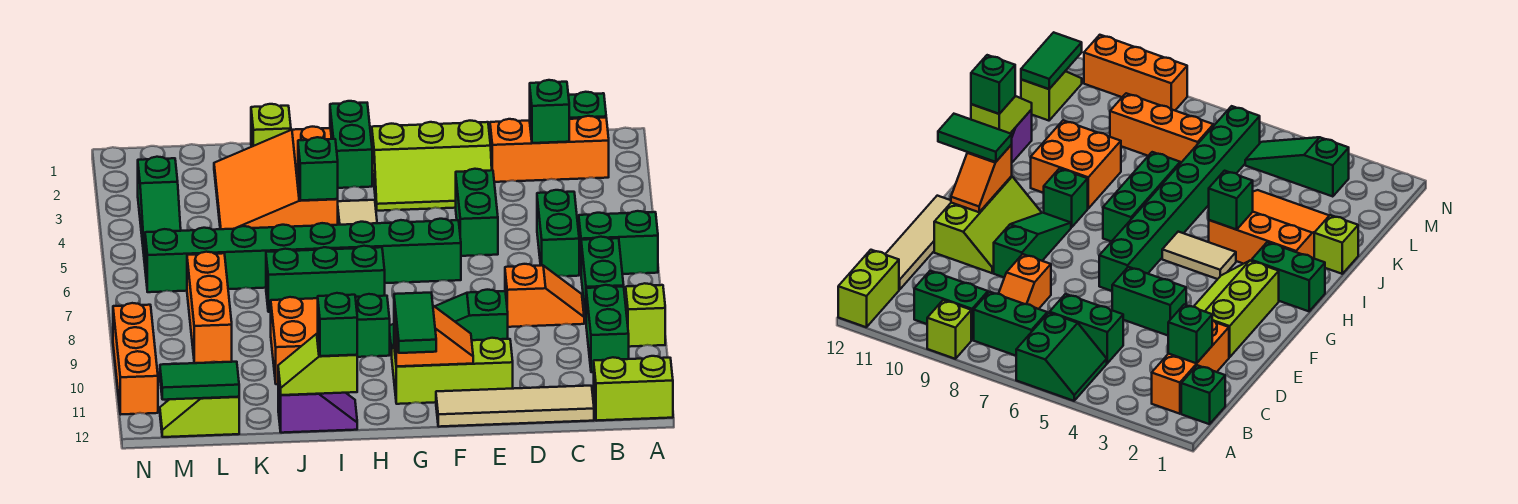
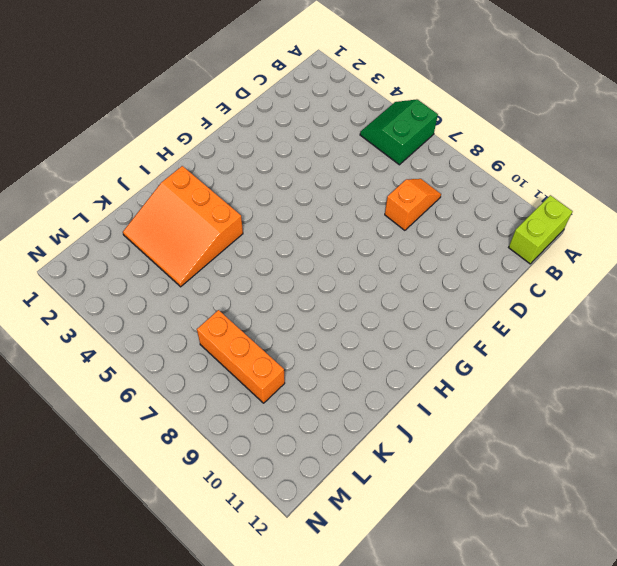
none -> lime 1x1 brick [626,283,665,347]
none -> green 1x1 brick [568,92,606,119]
none -> orange 1x3 brick [490,116,609,182]
none -> green 1x2 brick [581,237,624,318]

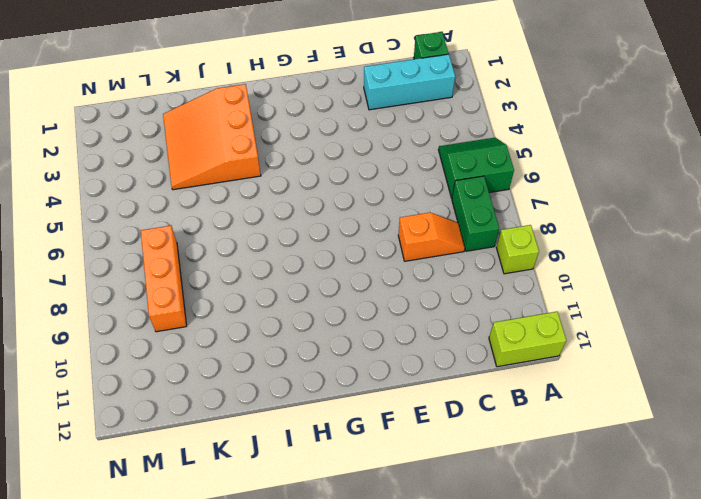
cyan 1x3 brick [364,54,455,110] -> orange 1x3 brick [490,116,609,182]
none -> green 1x2 brick [586,285,629,372]
none -> green 1x2 brick [537,190,579,276]
none -> tan 1x4 tile [436,386,594,427]
none -> lime 2x3 slope [372,121,492,211]

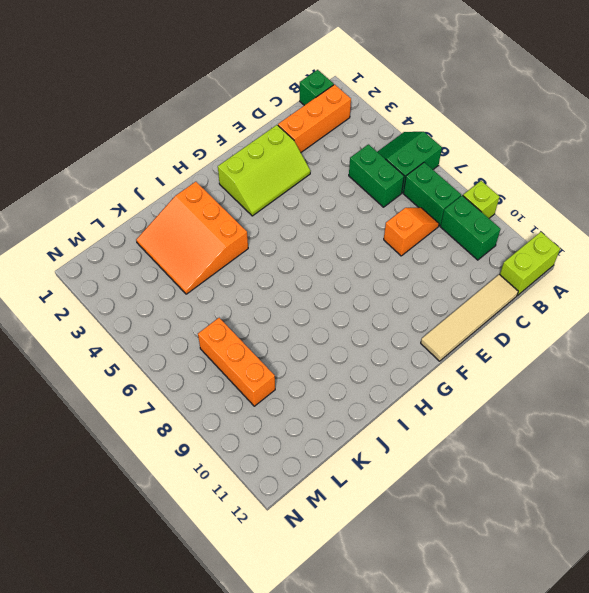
none -> green 1x2 brick [456,169,498,256]
none -> green 1x3 slope [390,290,508,355]
none -> lime 2x3 slope [392,338,513,404]
none -> green 1x8 brick [145,219,461,292]

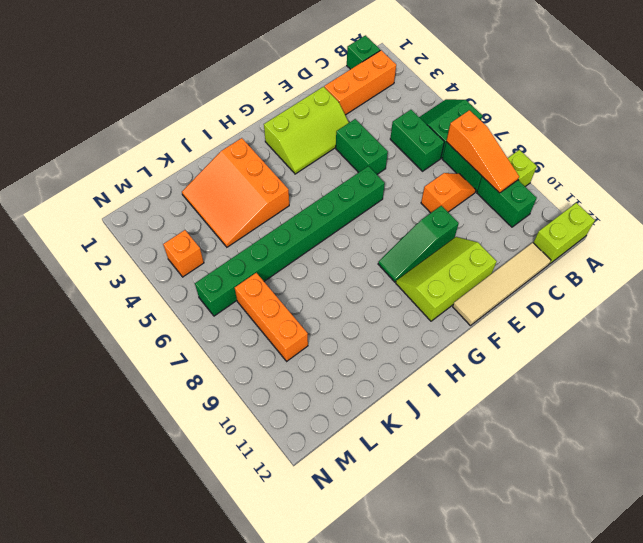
orange 1x3 slope [446,110,519,193] -> none
orange 1x1 brick [163,230,204,277] -> green 1x3 slope [138,157,181,263]
none -> green 1x2 brick [330,101,372,188]
none -> tan 1x2 tile [338,200,377,225]
none -> green 1x3 brick [266,246,385,312]
none -> green 1x1 brick [355,294,390,357]

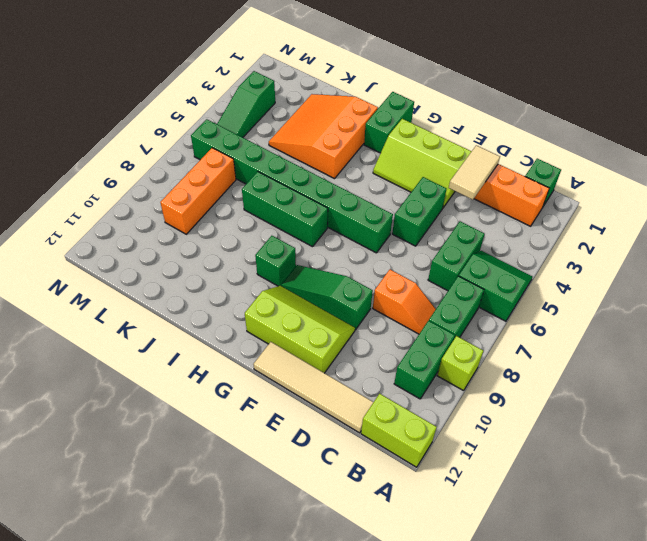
tan 1x2 tile [449,145,500,200] -> tan 1x2 tile moved to [338,200,377,225]
none -> orange 2x2 brick [271,297,318,384]
none -> purple 1x2 slope [278,376,357,433]
none -> lime 1x1 brick [251,104,291,147]
none -> lime 1x2 slope [160,397,239,437]

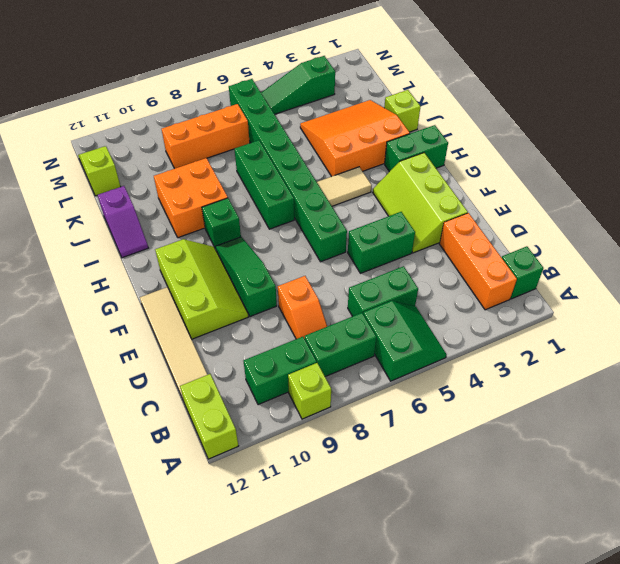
none -> orange 1x3 brick [113,303,158,414]
none -> green 1x1 brick [530,80,569,143]
none -> orange 1x2 slope [394,306,473,366]
none -> green 1x1 brick [298,137,338,200]

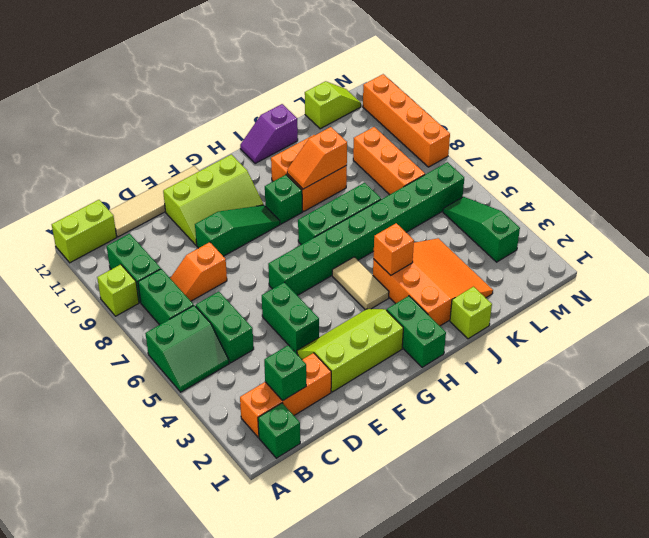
orange 1x1 brick [373,223,414,275] -> green 1x1 brick [298,137,338,200]
orange 1x2 slope [287,127,347,189] -> orange 1x2 slope moved to [394,306,473,366]
orange 1x4 brick [363,74,450,167] -> orange 1x3 brick [113,303,158,414]
none -> lime 1x2 slope [278,334,357,395]
none -> green 1x2 tile [160,362,239,400]
none -> green 1x2 tile [394,292,436,353]
none -> green 1x1 brick [318,293,357,356]

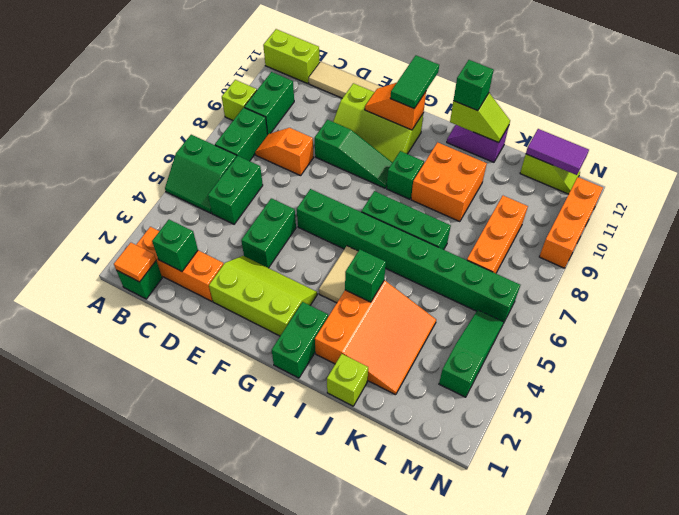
orange 1x1 tile [114,243,156,282] -> none
purple 1x2 tile [526,129,589,175] -> green 1x2 tile [160,362,239,400]

